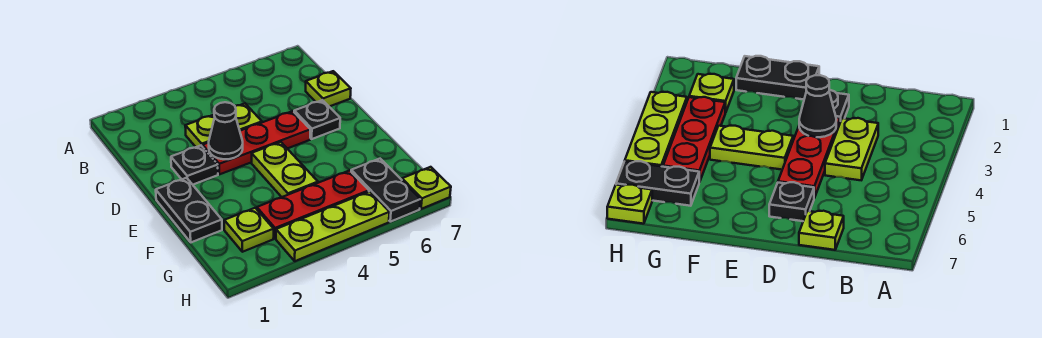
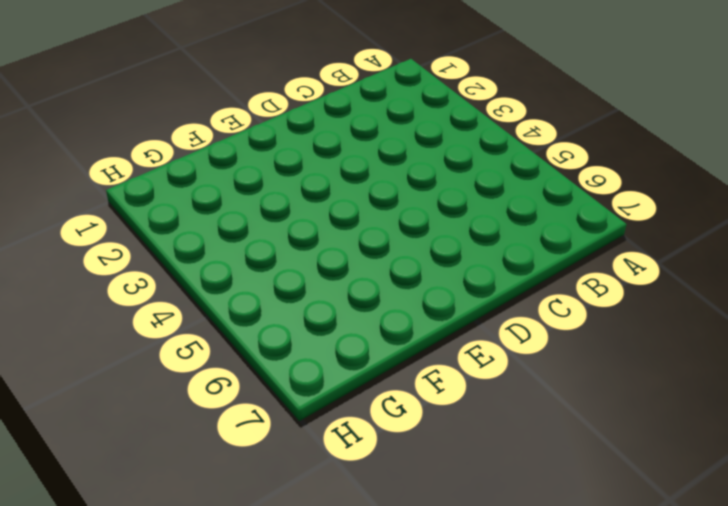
none -> lime 1x2 plate [185,104,262,147]
none -> lime 1x1 plate [306,71,351,107]
none -> black 1x1 plate [171,146,218,185]

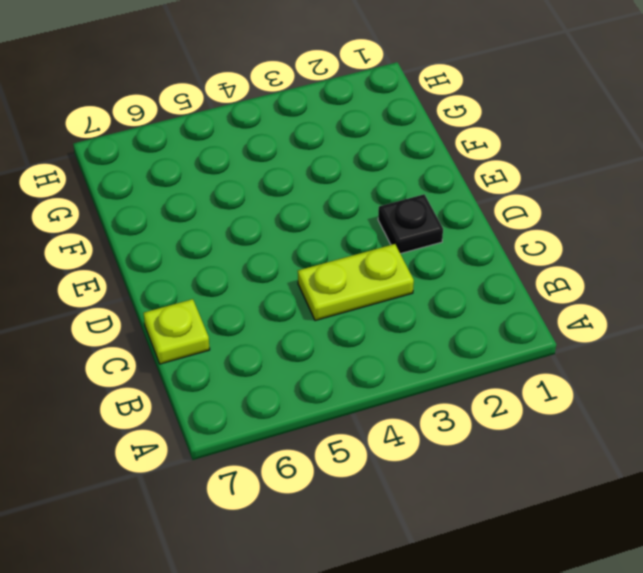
none -> red 1x3 plate [203,111,310,174]
none -> black 1x1 plate [294,100,340,139]
none -> black 1x2 plate [156,178,222,242]

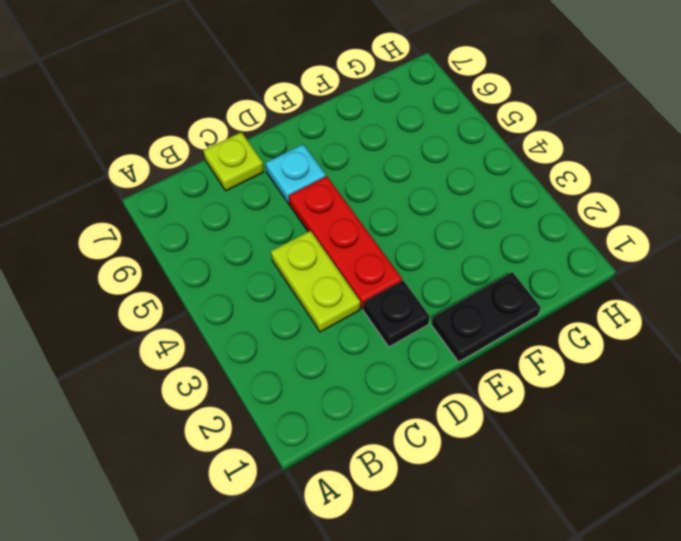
cyan 1x1 plate [266,144,326,203] -> black 1x1 plate [294,100,340,139]
none -> lime 1x2 plate [252,142,318,197]
none -> lime 1x1 plate [224,208,274,252]
none -> red 1x3 plate [257,170,369,239]

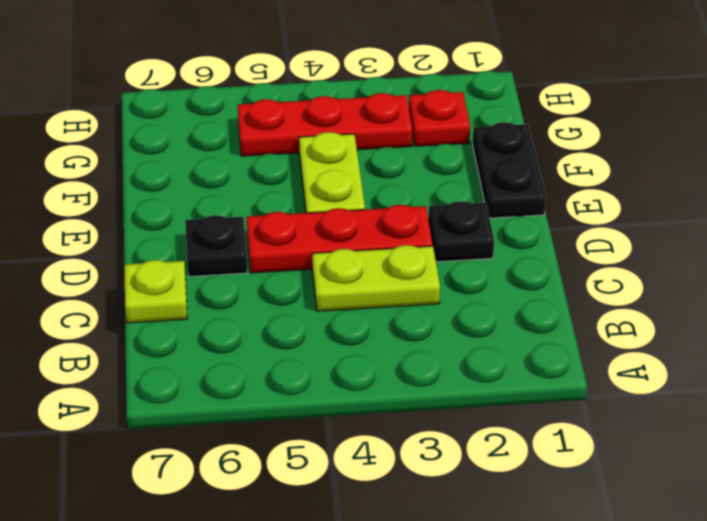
red 1x1 plate [409,90,470,146] -> lime 1x1 plate [224,208,274,252]
none -> black 1x2 plate [351,159,420,222]
none -> lime 1x3 plate [276,191,389,261]
none -> lime 1x1 plate [402,167,451,209]

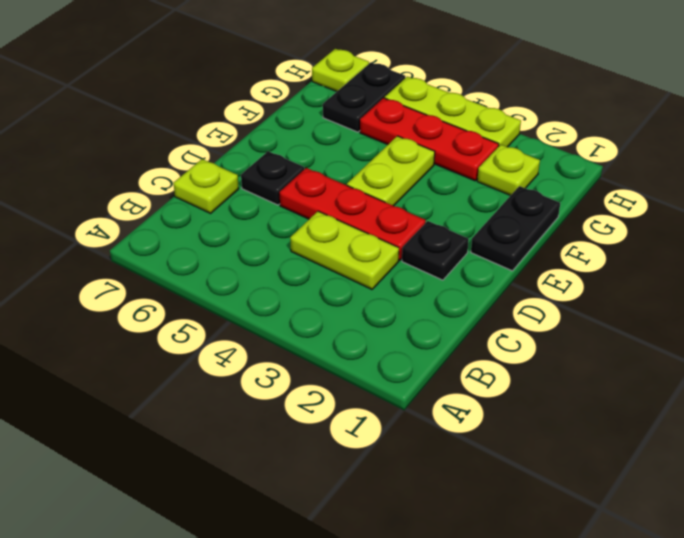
none -> black 1x1 cone [209,102,243,159]

